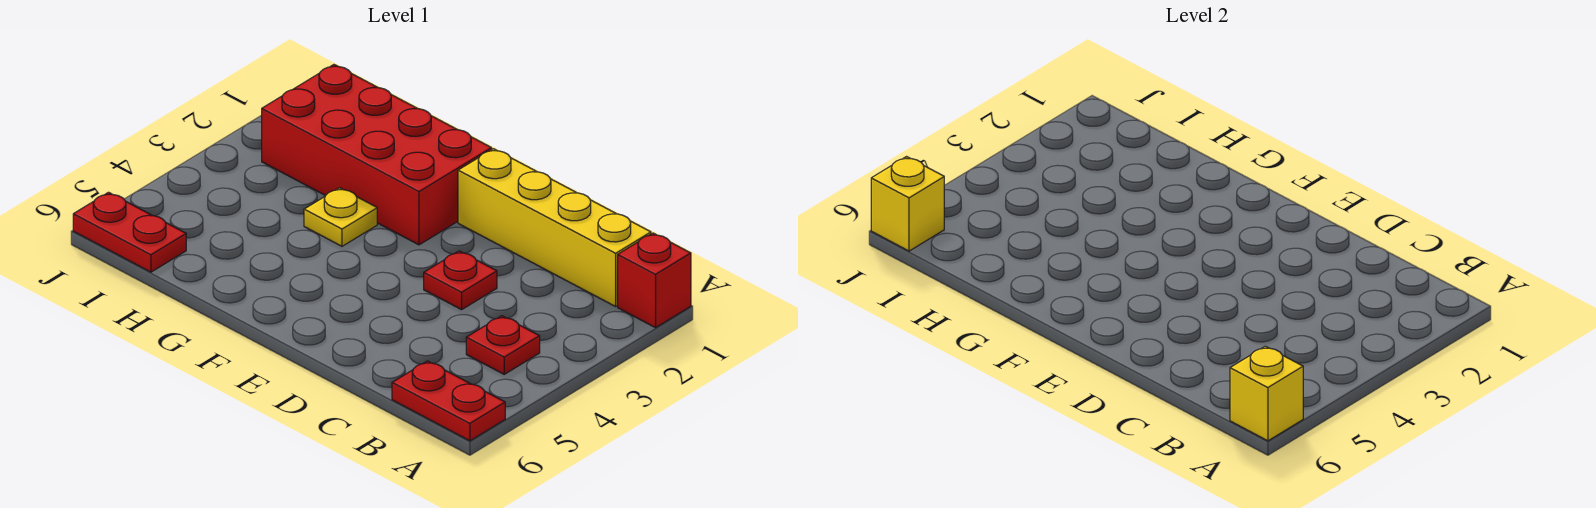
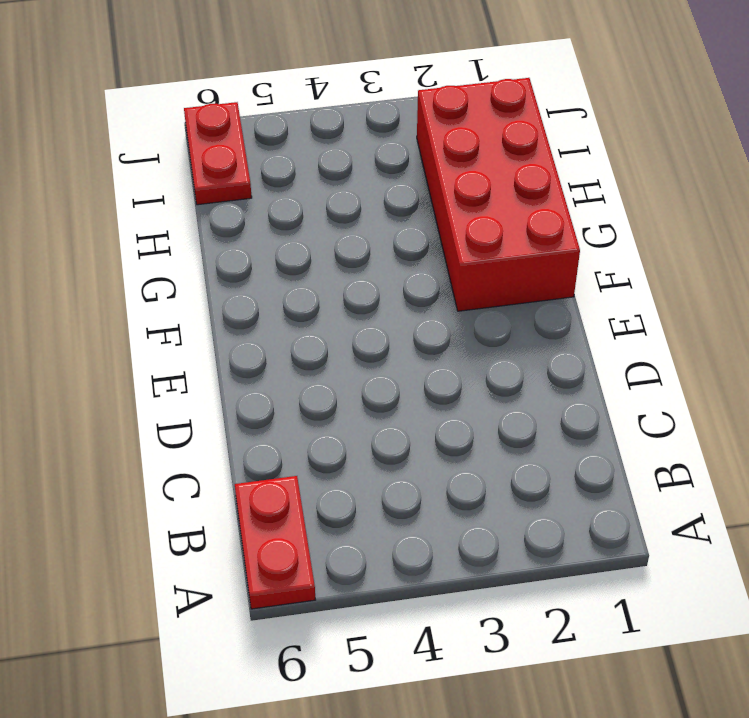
none -> red 1x1 brick [618,233,691,328]
none -> yellow 1x4 brick [458,149,651,306]

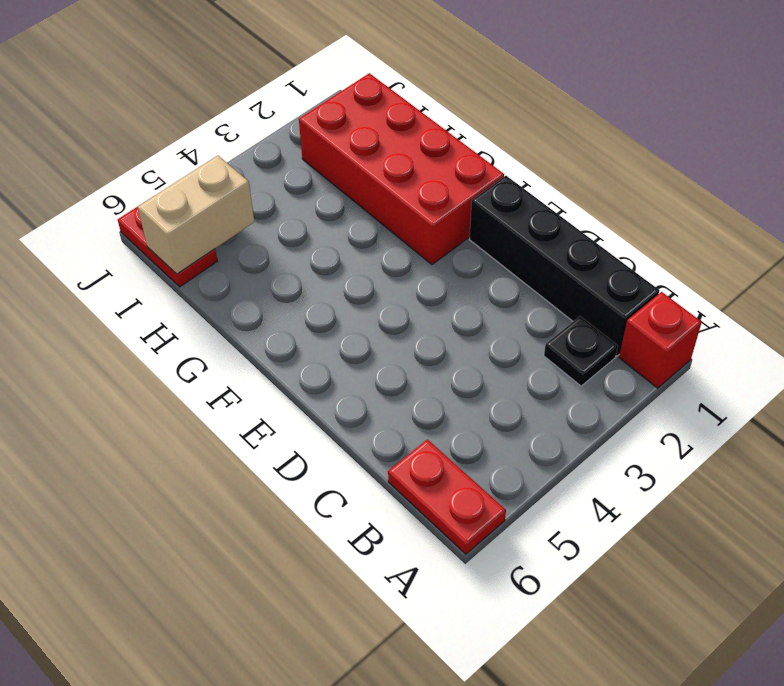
black 1x4 brick [470,176,659,356] -> yellow 1x4 brick [458,149,651,306]
black 1x1 plate [544,316,618,386] -> none
tan 1x2 brick [138,156,254,274] -> none
none -> red 1x1 plate [466,316,540,374]
none -> red 1x1 plate [424,251,497,310]

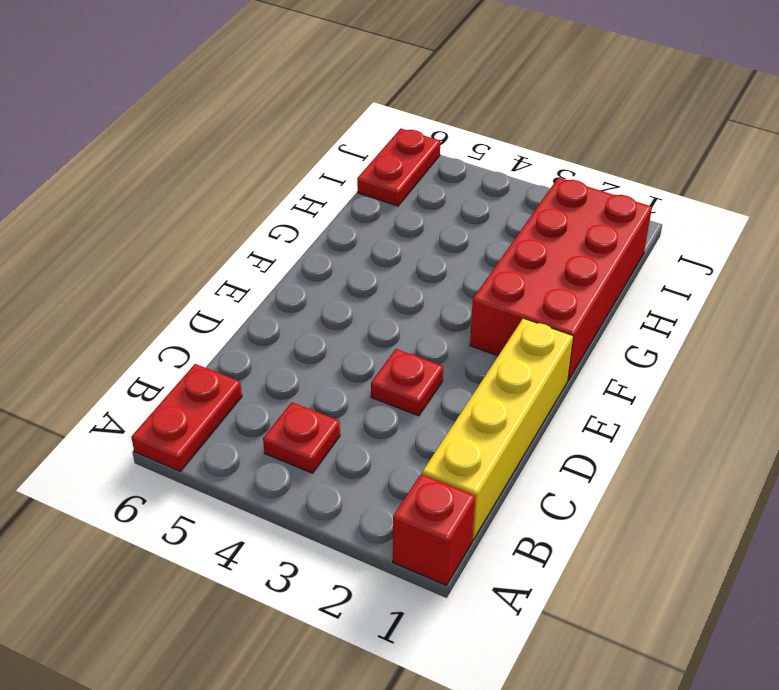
none -> yellow 1x1 plate [304,188,377,246]
none -> yellow 1x1 brick [1230,346,1303,441]

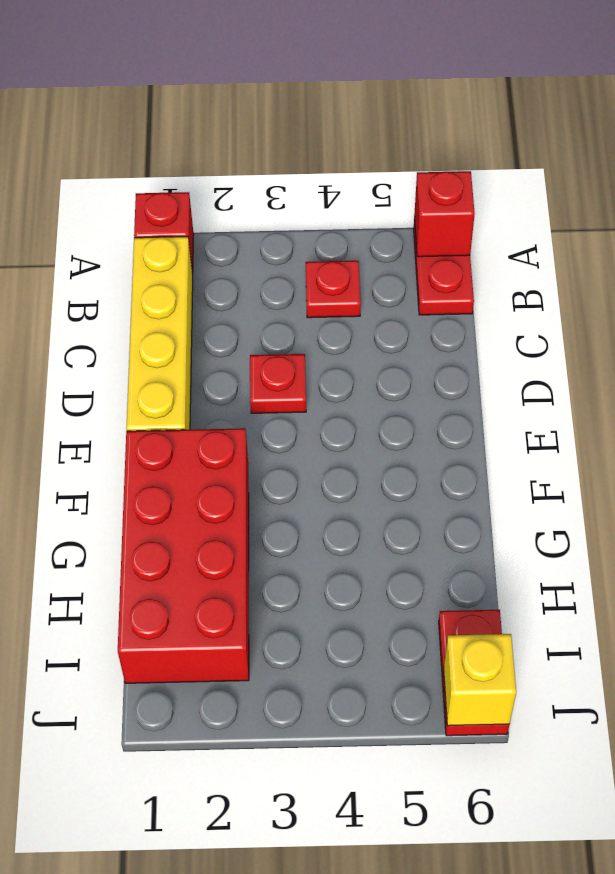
red 1x1 brick [414,171,475,257] -> yellow 1x1 brick [1230,346,1303,441]
none -> yellow 1x1 plate [304,188,377,246]

